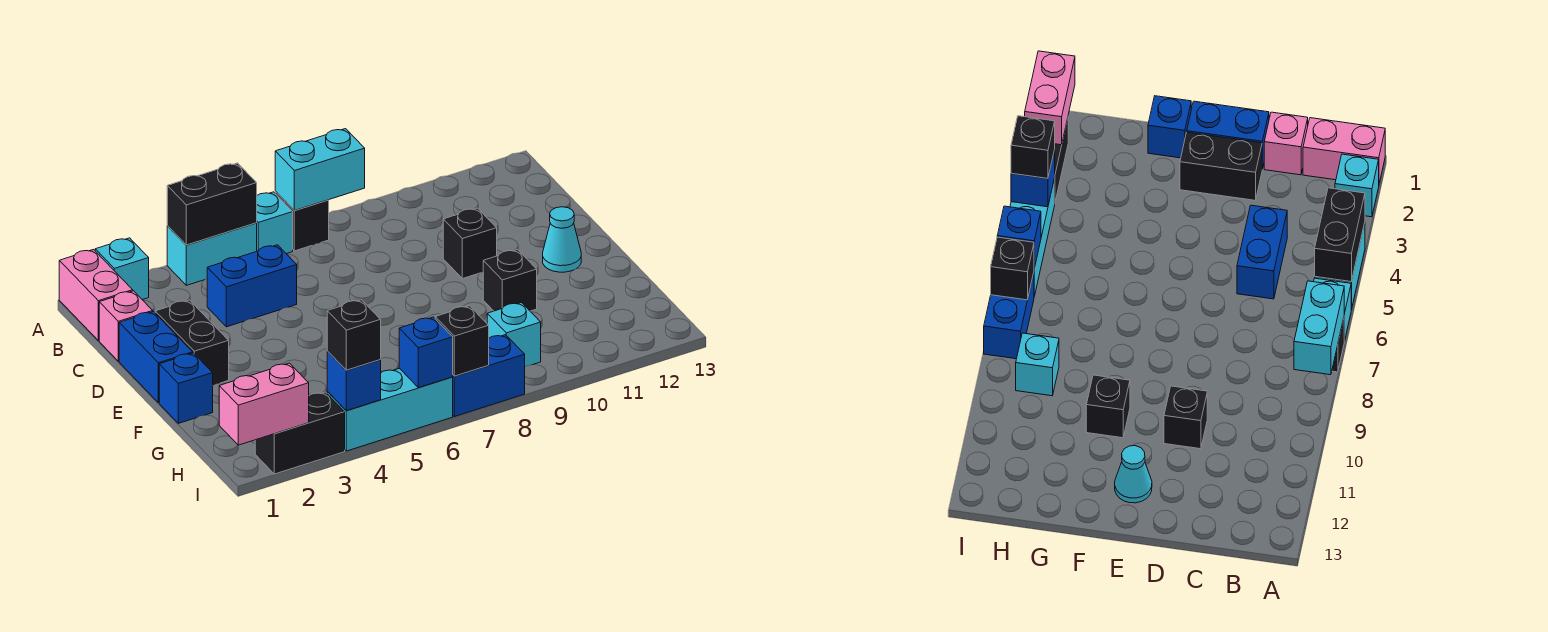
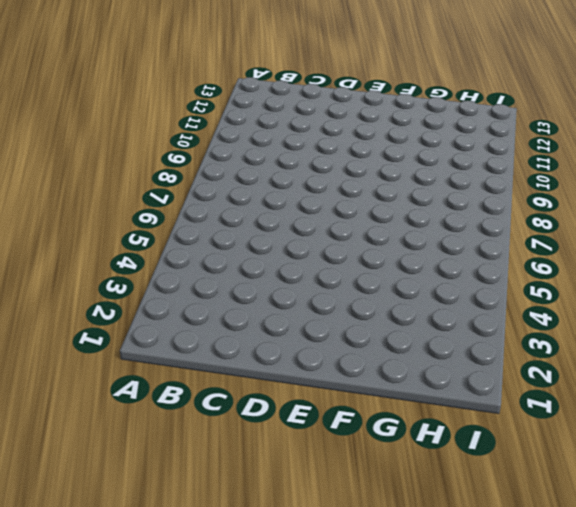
none -> pink 1x2 brick [59,250,133,341]
none -> cyan 1x1 brick [95,238,149,300]
none -> cyan 1x2 brick [167,223,257,285]

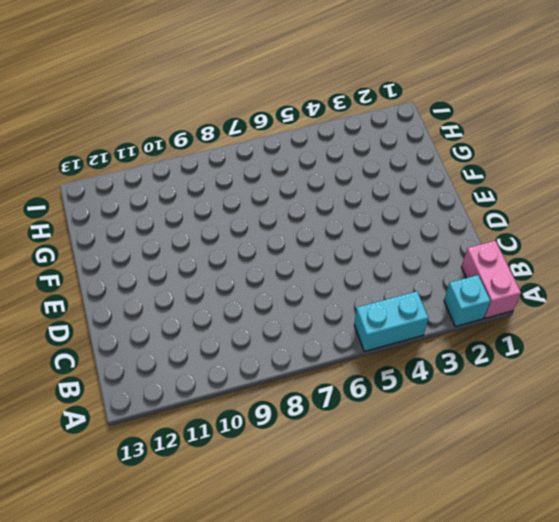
none -> cyan 1x1 brick [257,192,293,254]
none -> black 1x1 brick [275,192,329,251]
none -> pink 1x1 brick [99,291,153,361]

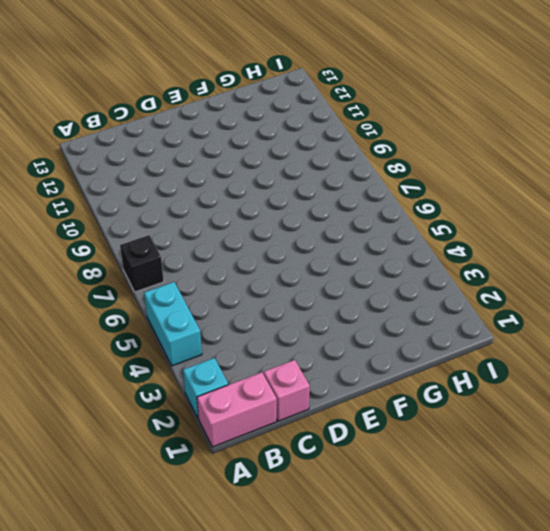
none -> cyan 1x1 brick [257,192,293,254]
none -> blue 1x2 brick [207,245,297,327]
none -> blue 1x2 brick [119,312,193,403]

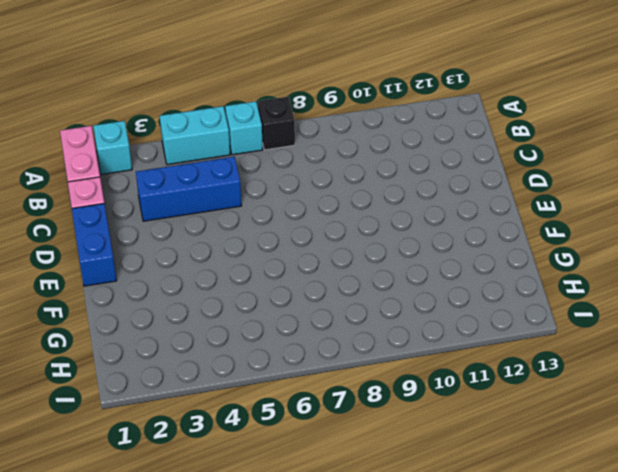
blue 1x3 brick [136,157,241,221] -> blue 1x2 brick [207,245,297,327]
none -> black 1x2 brick [155,300,229,385]
none -> black 1x1 brick [443,208,497,279]
none -> cyan 1x1 cone [543,207,581,272]

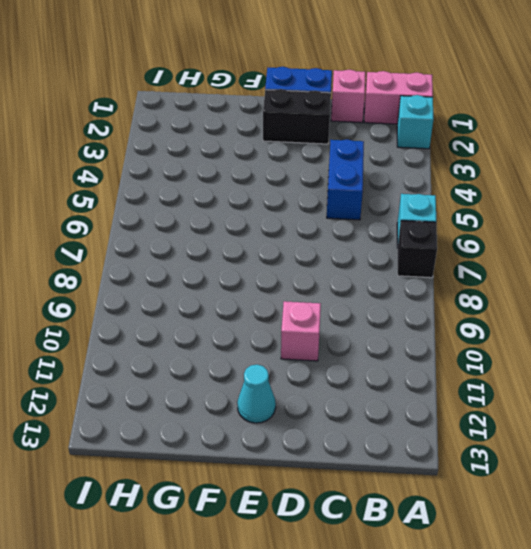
pink 1x1 brick [281,301,321,361] -> black 1x1 brick [443,208,497,279]
none -> cyan 1x2 brick [167,223,257,285]
none -> blue 1x1 brick [159,353,213,423]
none -> black 1x1 brick [483,250,537,311]

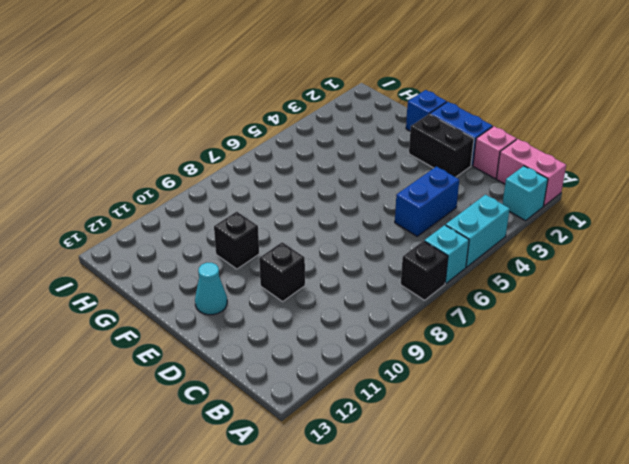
none -> cyan 1x1 brick [487,302,541,367]
none -> black 1x2 brick [255,392,345,474]
none -> cyan 1x3 brick [327,368,453,451]

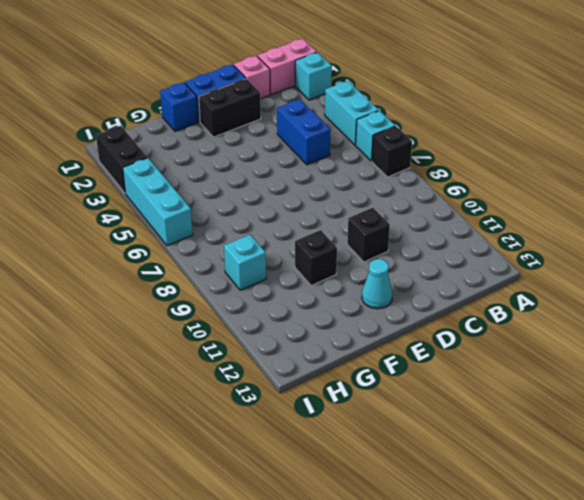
none -> blue 1x2 brick [453,335,525,417]
none -> black 1x2 brick [167,163,257,245]
none -> cyan 1x2 brick [275,129,365,211]

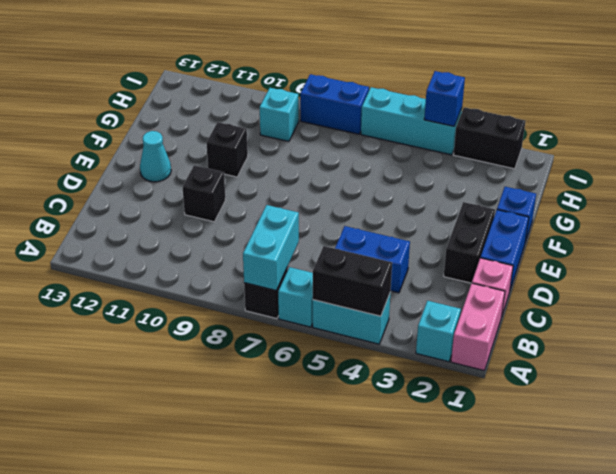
cyan 1x2 brick [243,205,299,291] -> cyan 1x2 brick turned to [275,129,365,211]
none -> pink 1x2 brick [219,363,309,445]
none -> blue 1x1 brick [399,317,453,388]
none -> black 1x1 brick [435,306,489,376]

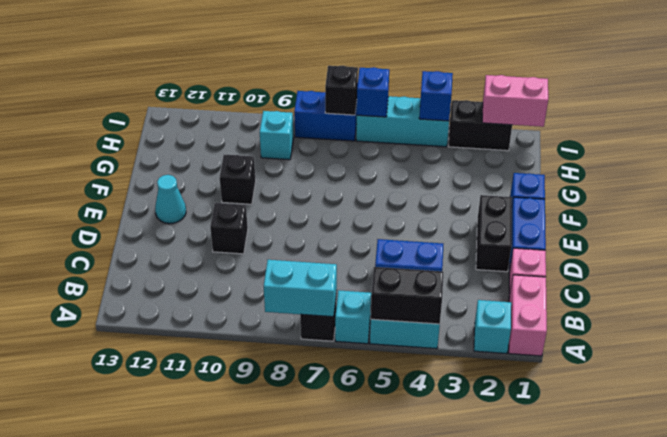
none -> black 1x1 brick [327,300,381,370]

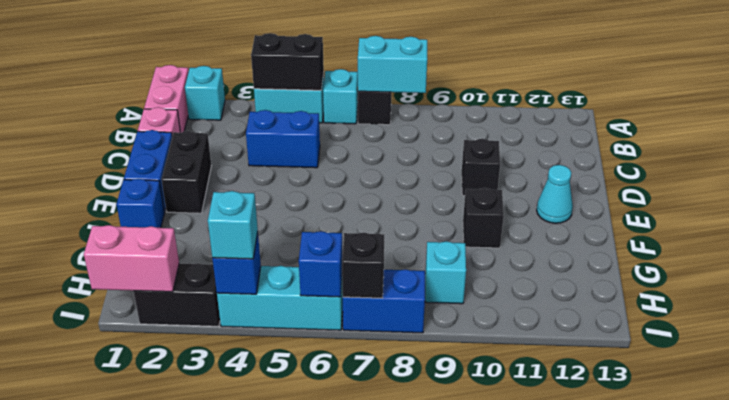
cyan 1x1 brick [208,191,258,259] -> black 1x1 brick [327,300,381,370]

